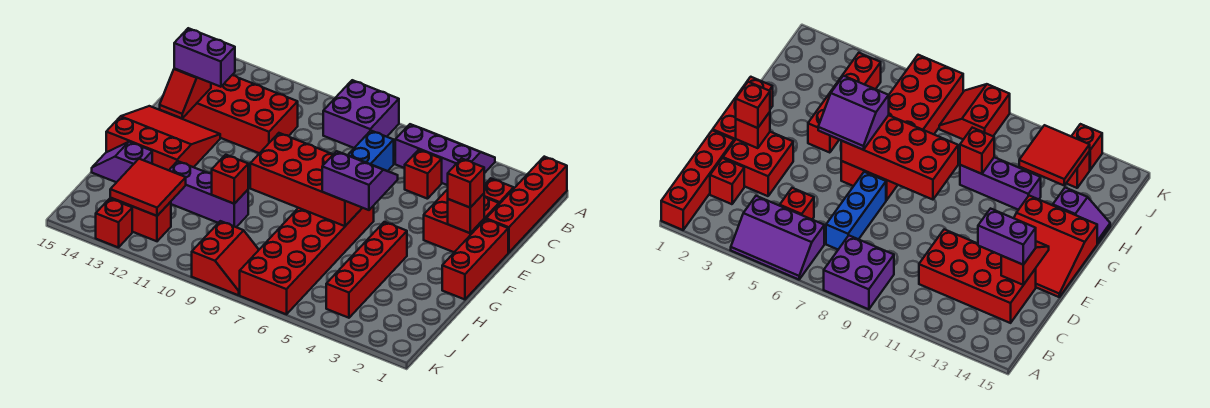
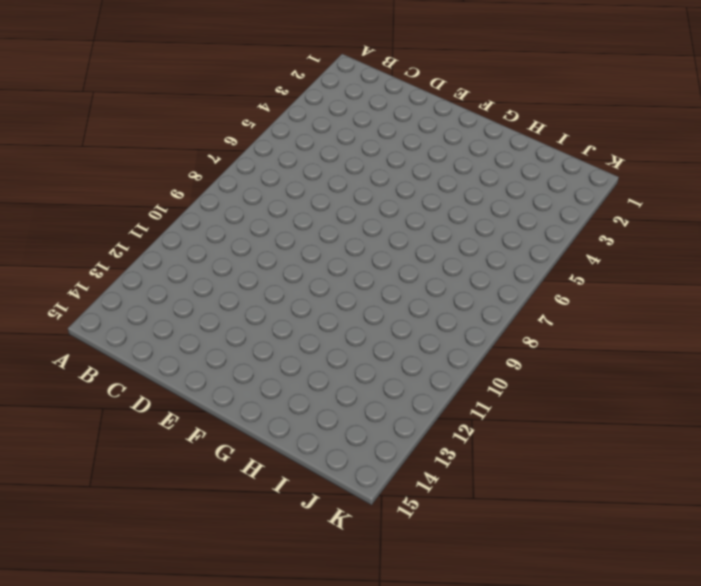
none -> red 1x4 brick [486,157,567,253]
none -> purple 2x3 slope [395,124,495,185]
none -> purple 2x2 brick [323,80,399,148]

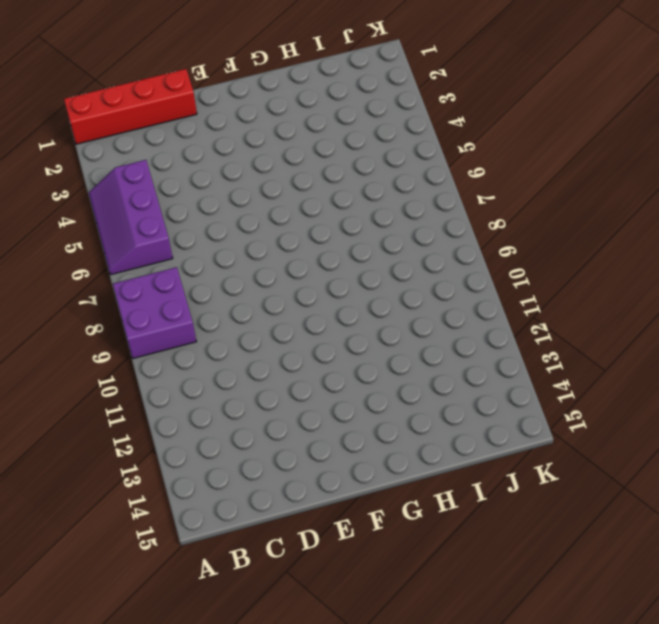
none -> red 1x1 brick [484,178,514,204]
none -> red 1x1 brick [405,150,442,199]
none -> blue 1x3 brick [348,131,394,171]

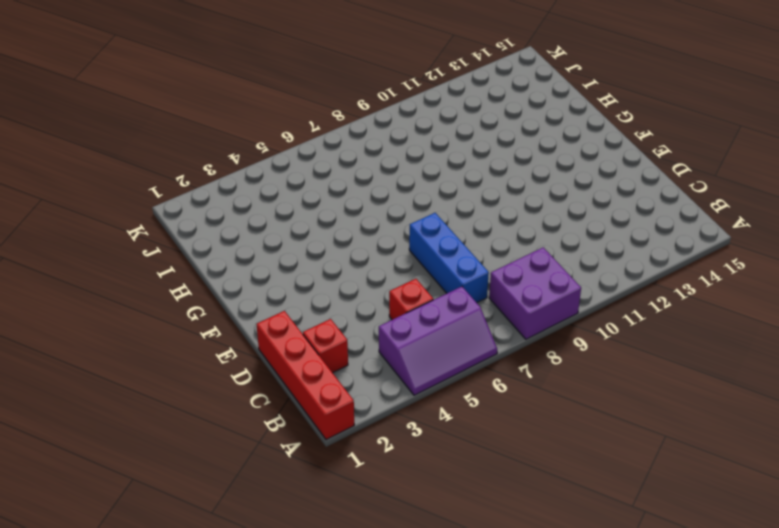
none -> red 2x4 brick [176,75,298,153]
none -> red 2x2 brick [424,189,499,252]
none -> red 1x3 brick [442,219,508,299]

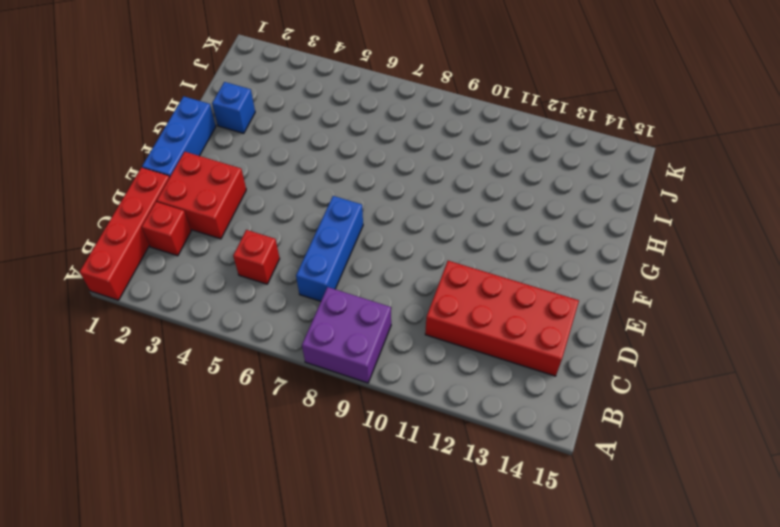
blue 1x3 brick [142,96,216,177] -> red 1x3 brick [442,219,508,299]
blue 1x1 brick [212,82,255,133] -> none
none -> purple 2x3 slope [395,124,495,185]
none -> red 3x3 slope [106,106,220,170]
none -> red 2x6 brick [240,206,374,314]

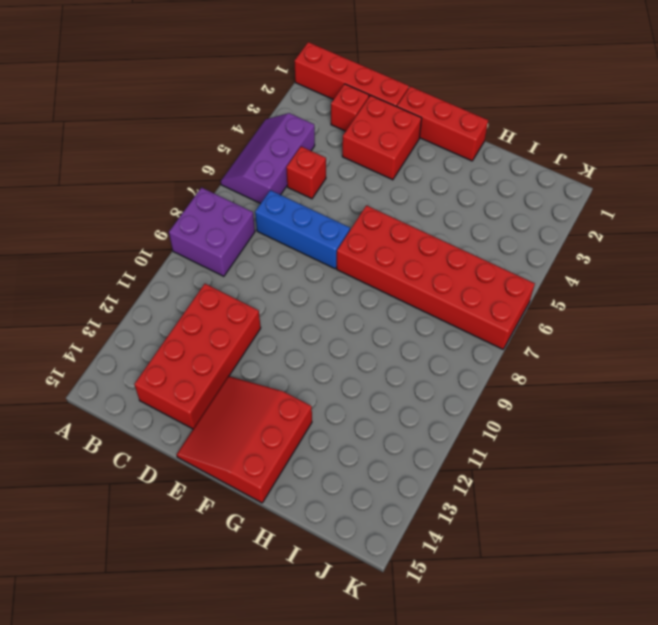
none -> red 1x4 brick [326,222,407,318]
none -> purple 1x3 brick [169,161,248,227]
none -> purple 1x2 slope [92,142,152,182]

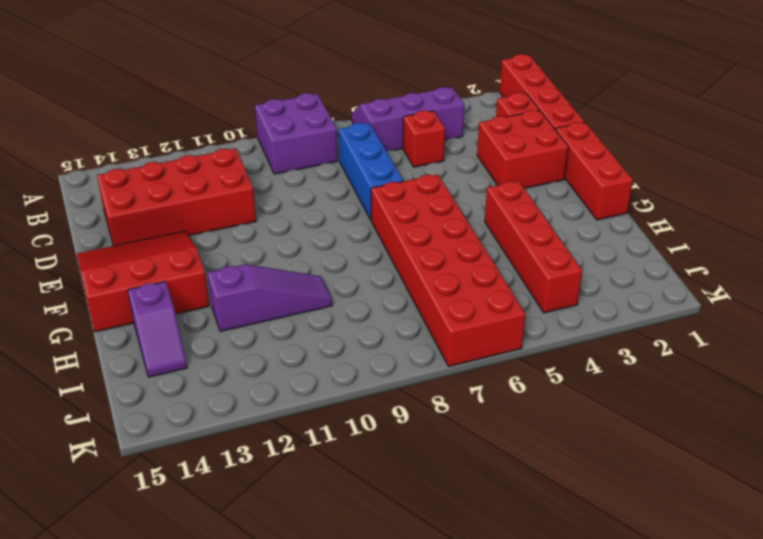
purple 1x3 slope [207,264,332,331] -> purple 1x3 brick [169,161,248,227]
purple 1x2 slope [128,281,187,377] -> purple 1x2 slope turned to [92,142,152,182]
none -> red 2x2 slope [192,221,259,295]
none -> red 1x2 brick [110,198,171,241]
none -> red 1x1 brick [96,199,132,248]

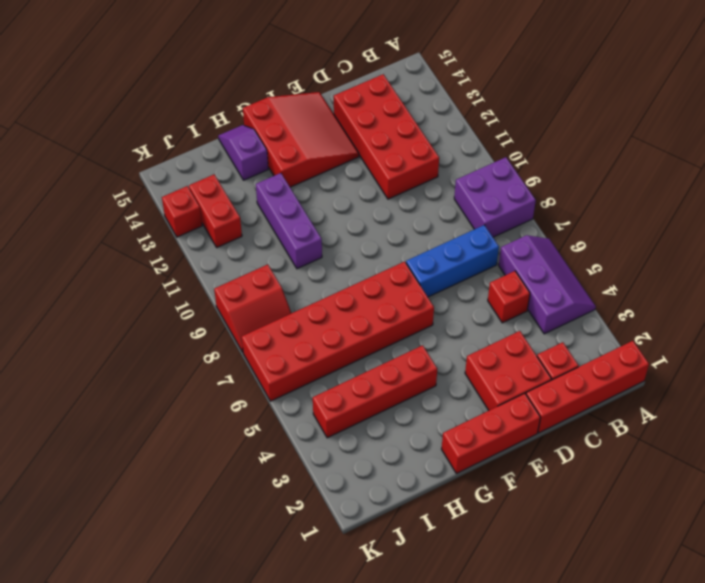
none -> red 1x2 slope [160,68,211,118]
none -> red 1x1 brick [448,194,485,233]
none -> red 2x4 brick [250,133,362,226]

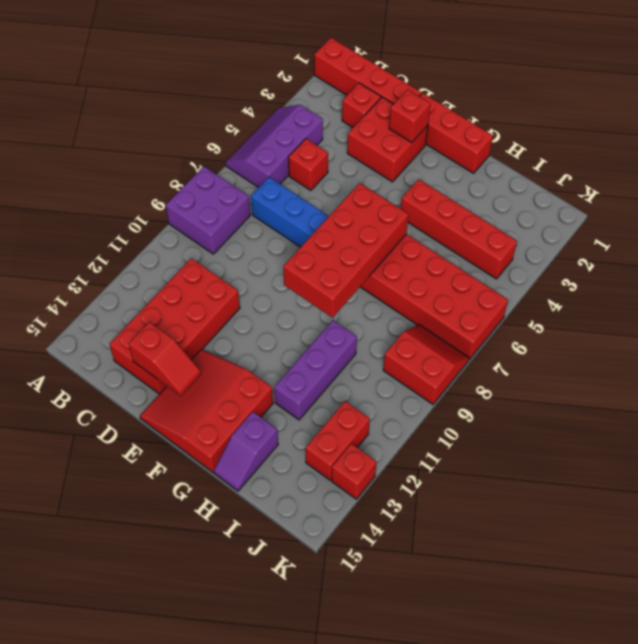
none -> red 1x1 brick [212,155,248,204]
none -> red 2x2 tile [110,159,186,216]
none -> purple 1x2 brick [174,28,235,87]

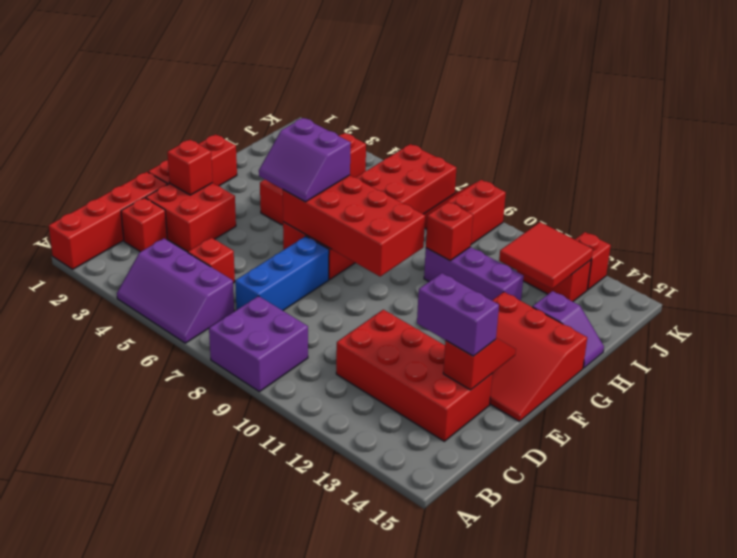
none -> red 1x1 brick [448,159,484,208]

